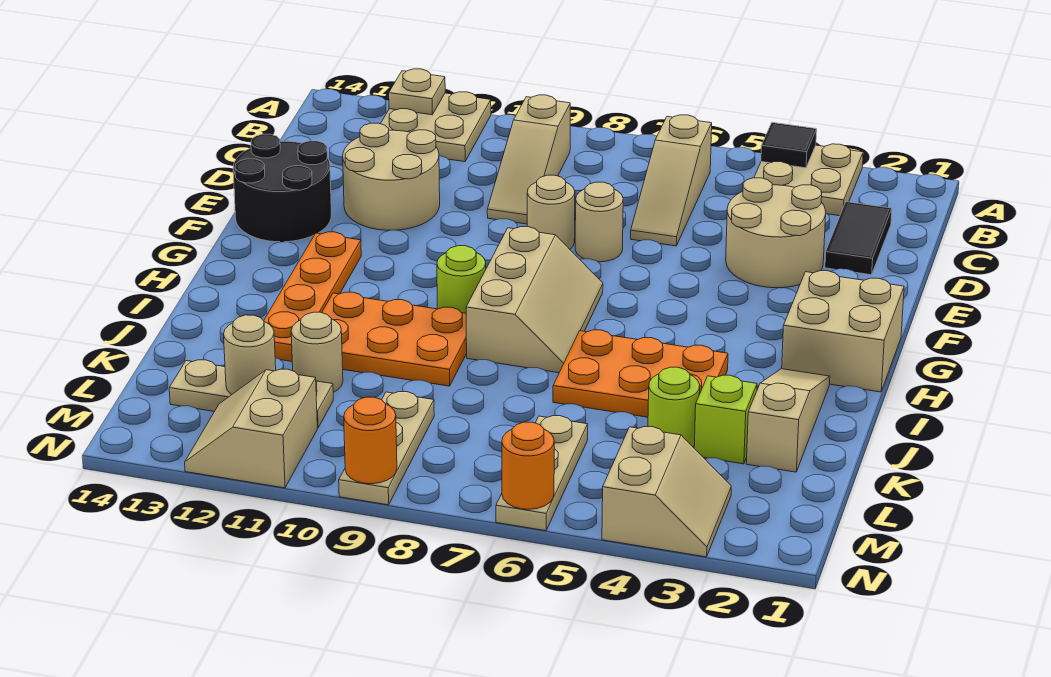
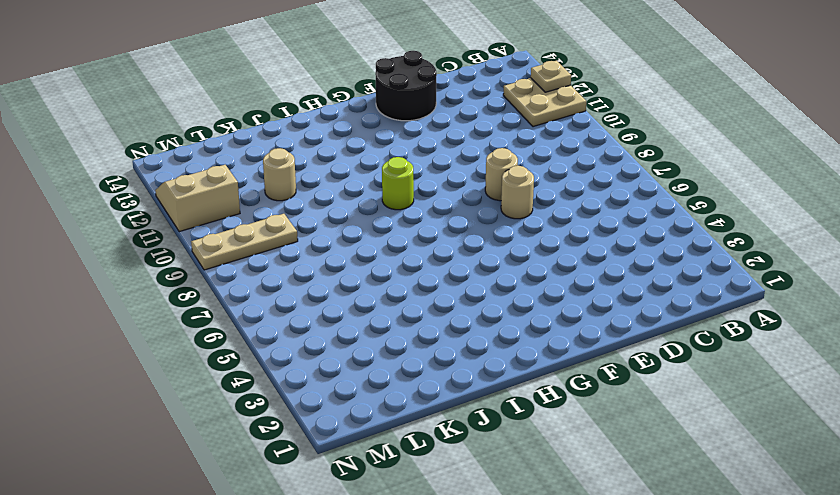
none -> tan 2x2 plate [754,144,863,216]
none -> tan 1x3 slope [631,115,712,246]
none -> tan 1x3 slope [487,95,570,224]
none -> black 1x2 tile [825,202,892,275]

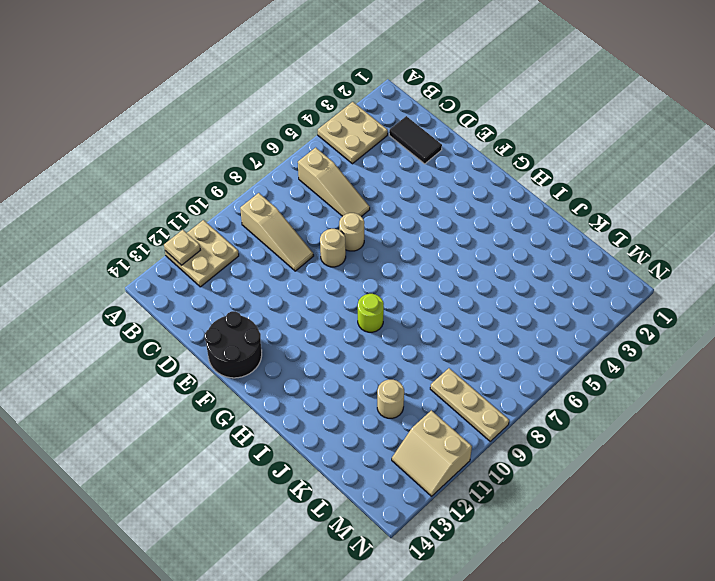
none -> tan 2x2 round brick [726,178,826,288]
none -> tan 2x2 round brick [343,123,440,230]
none -> tan 2x2 brick [782,271,904,392]
none -> tan 2x3 slope [466,227,603,373]

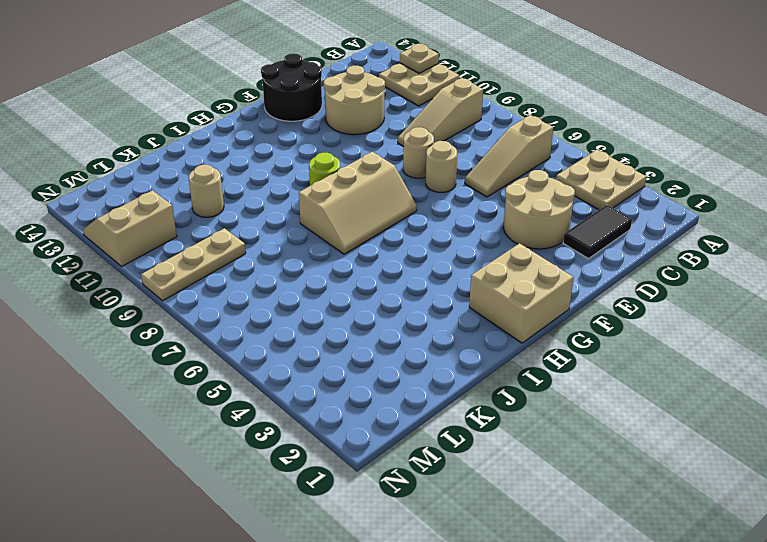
none -> orange 1x4 plate [264,232,361,362]
none -> tan 1x3 slope [746,369,830,472]
none -> orange 2x3 plate [553,330,728,417]
none -> orange 2x3 plate [322,292,467,386]

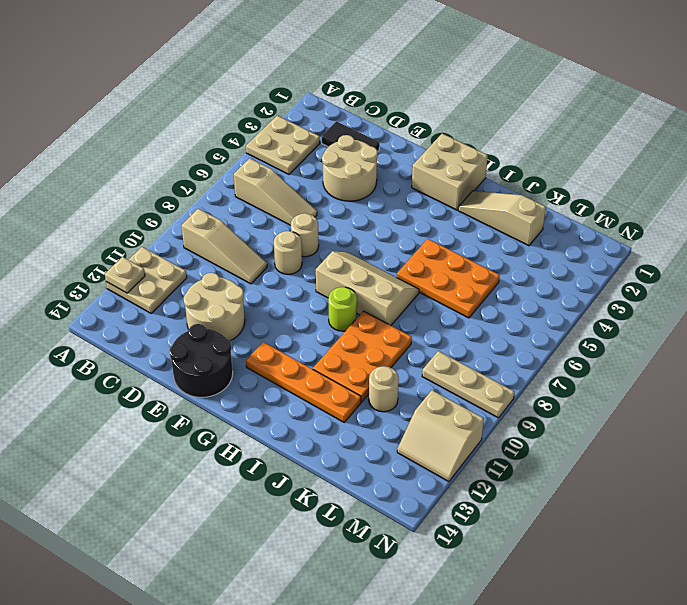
orange 2x3 plate [397,239,500,318] -> orange 2x3 plate turned to [553,330,728,417]
none -> lime 1x1 brick [694,375,757,464]
none -> lime 1x1 round brick [648,367,700,447]
none -> tan 1x3 plate [496,416,588,531]
none -> tan 1x3 plate [169,360,333,428]

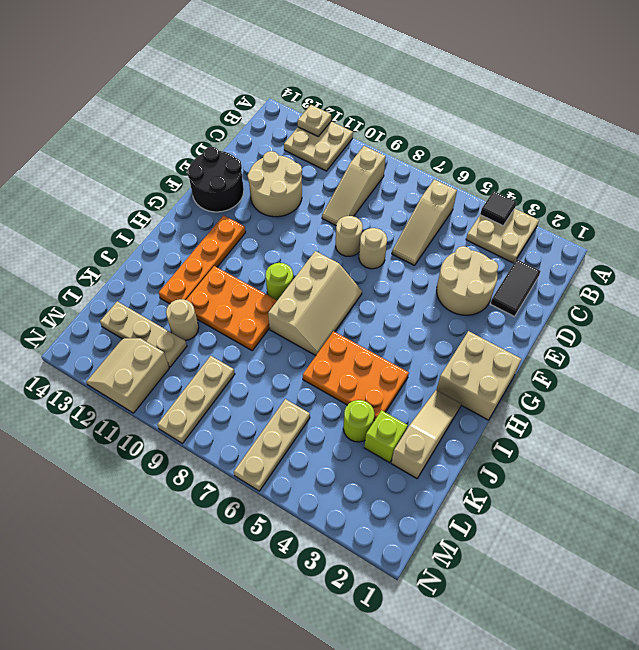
none -> tan 2x2 slope [602,427,731,557]
none -> tan 1x1 round brick [224,315,276,394]
none -> orange 1x1 round brick [502,422,554,509]
none -> orange 1x1 round brick [344,397,397,484]

